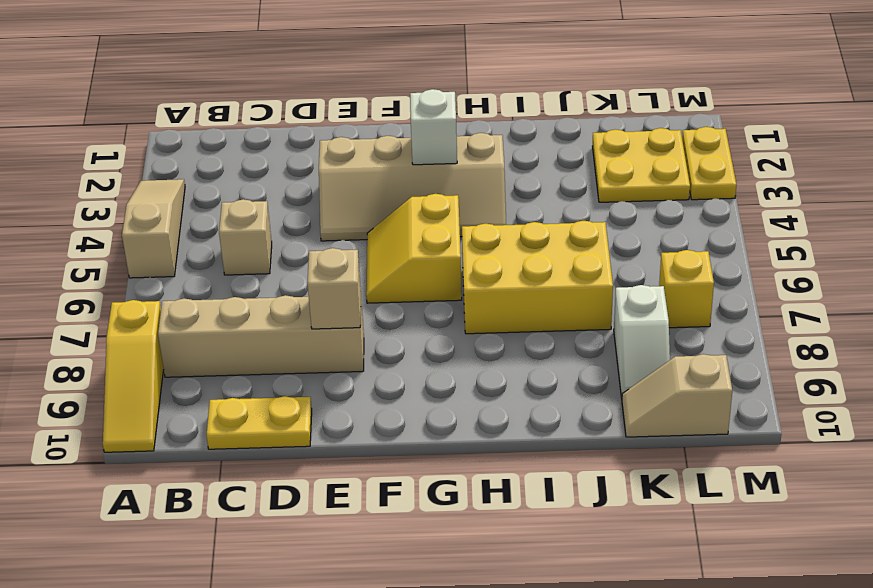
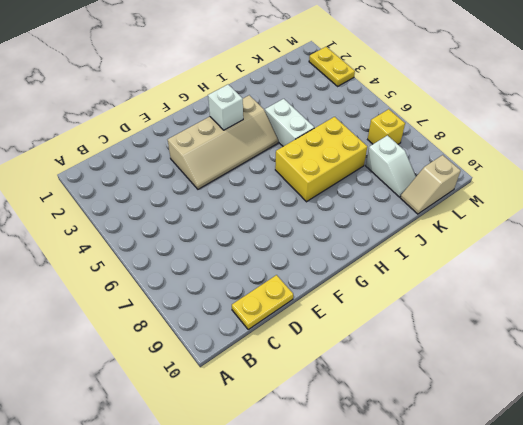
white 1x2 brick [265,99,314,146] -> none
none -> tan 1x3 slope [122,179,185,278]
none -> yellow 1x3 slope [103,300,164,452]
none -> tan 1x4 brick [158,295,364,377]

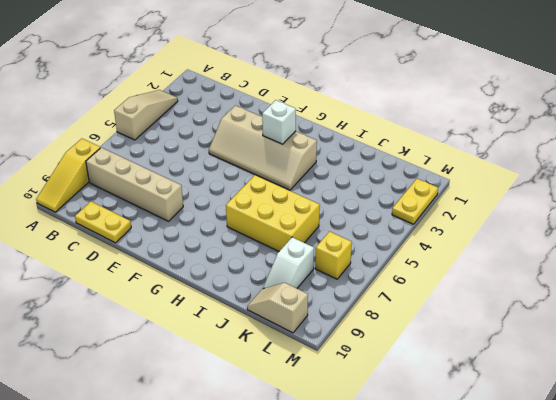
none -> tan 1x1 brick [219,199,272,275]
none -> yellow 2x2 slope [366,194,462,303]
none -> yellow 2x2 plate [592,128,690,202]

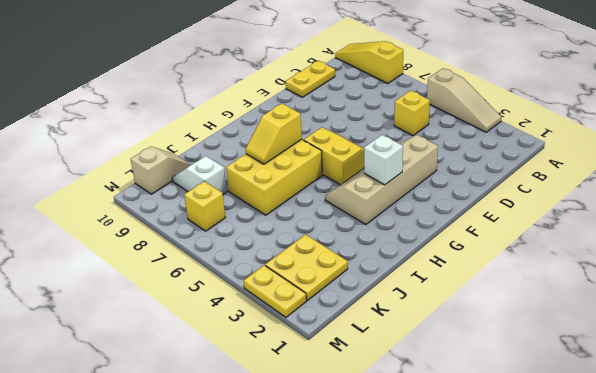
yellow 1x1 brick [394,90,430,135] -> tan 1x1 brick [219,199,272,275]
yellow 1x2 slope [246,104,302,164] -> none
none -> tan 1x4 brick [158,295,364,377]
none -> tan 1x1 brick [307,248,361,329]

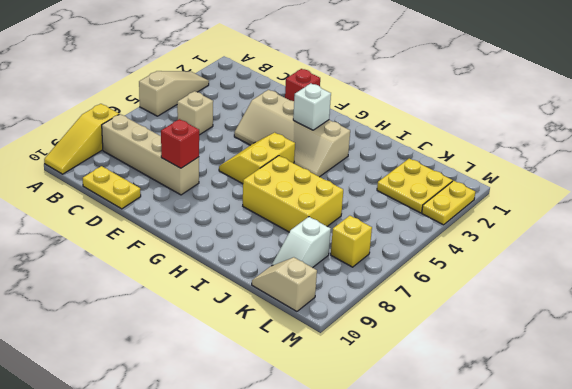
red 1x1 brick [285,69,320,101] -> none
red 1x1 brick [161,119,199,168] -> tan 1x1 brick [307,248,361,329]

